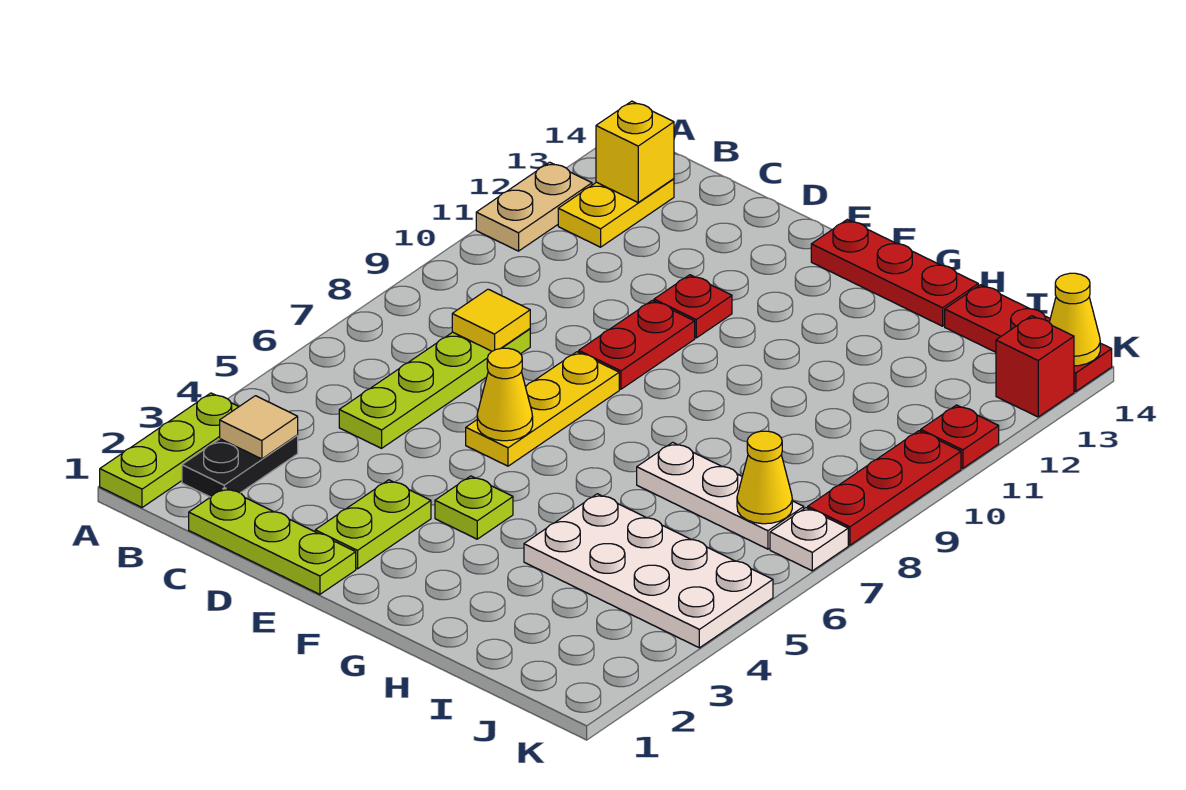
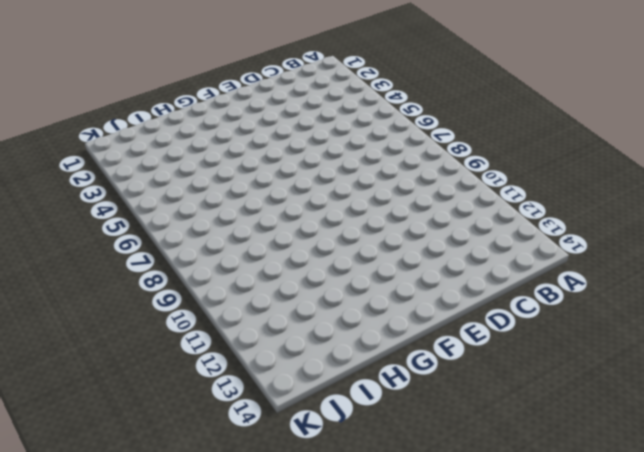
none -> lime 1x3 plate [100,393,239,507]
none -> tan 1x2 plate [476,162,592,251]
none -> black 1x2 plate [182,436,298,497]

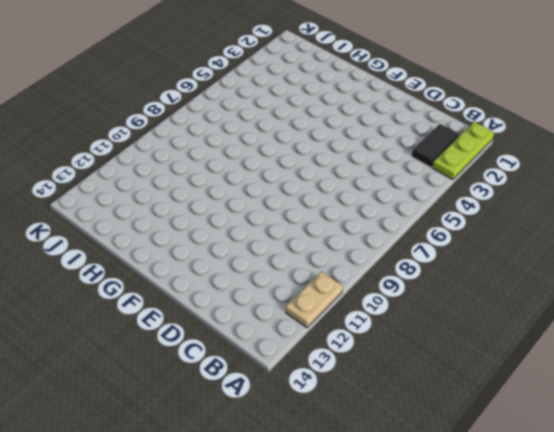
black 1x2 tile [412,124,460,167] -> black 1x2 plate [182,436,298,497]
none -> yellow 1x2 plate [558,179,674,247]
none -> lime 1x3 plate [189,488,356,594]
none -> lime 1x4 plate [339,329,530,448]

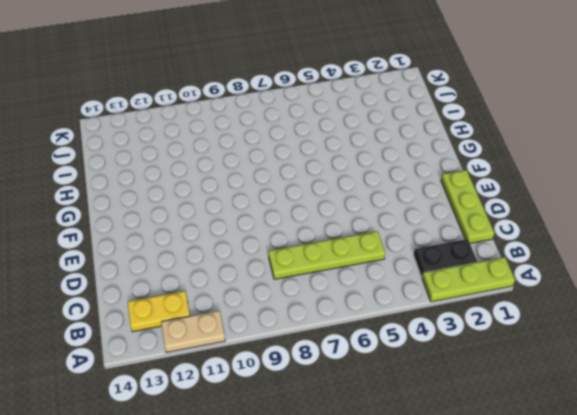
none -> lime 1x2 plate [315,480,431,569]
none -> yellow 1x3 plate [466,352,619,466]
none -> red 1x2 plate [579,300,695,389]

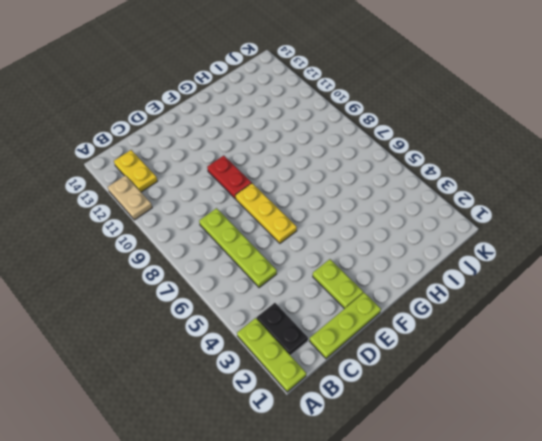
none -> red 1x1 plate [654,275,732,338]
none -> lime 1x1 plate [435,476,513,539]
none -> red 1x3 plate [811,220,978,326]

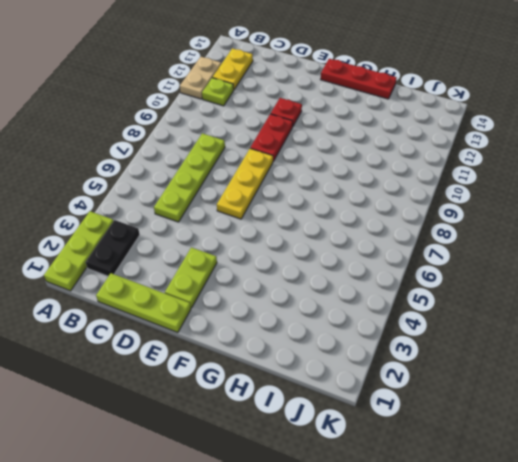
lime 1x1 plate [202,78,233,106] -> lime 1x1 plate moved to [435,476,513,539]
none -> white 2x4 plate [524,494,773,648]
none -> white 1x3 plate [637,442,804,549]
none -> red 1x3 plate [945,285,1112,391]

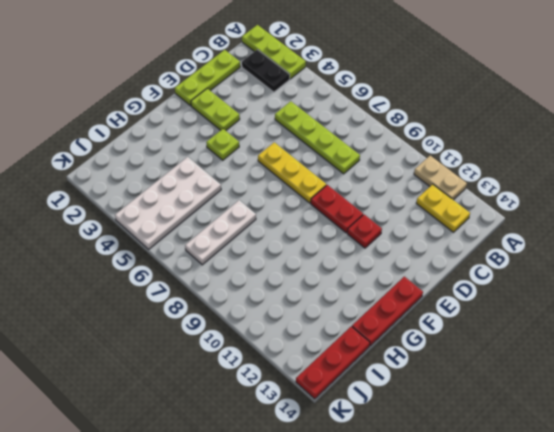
none -> white 1x1 plate [770,508,848,571]
none -> red 1x3 plate [808,431,961,545]
none -> red 1x1 plate [921,405,999,468]

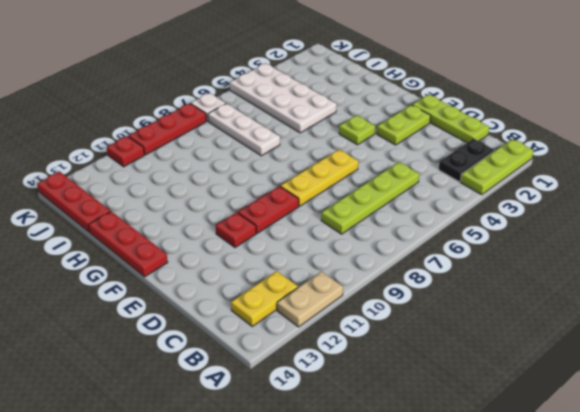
none -> red 1x1 brick [996,316,1074,417]
none -> tan 1x1 tile [220,396,298,459]
none -> yellow 1x1 brick [596,101,674,202]

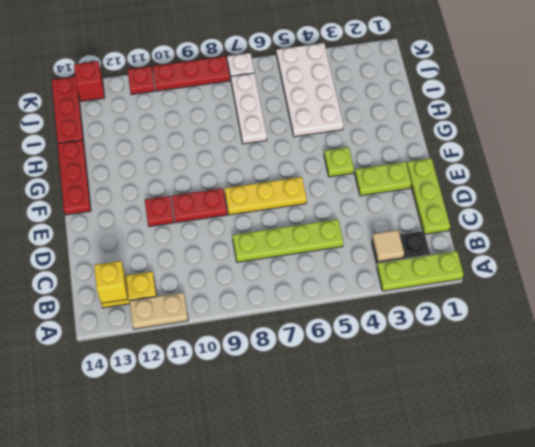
none -> yellow 1x1 tile [452,289,530,351]
none -> yellow 1x1 cone [477,348,533,441]
none -> yellow 1x1 cone [737,431,792,524]

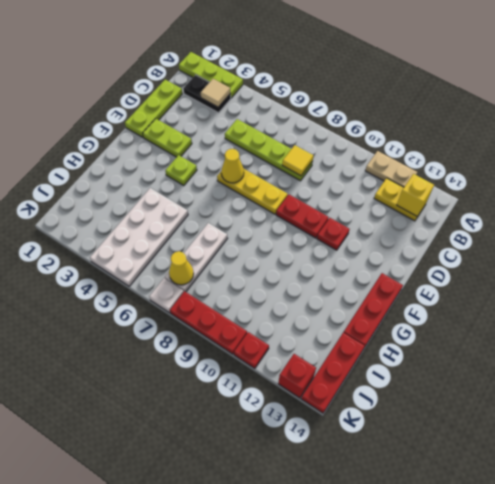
none -> yellow 1x1 cone [1049,273,1100,366]

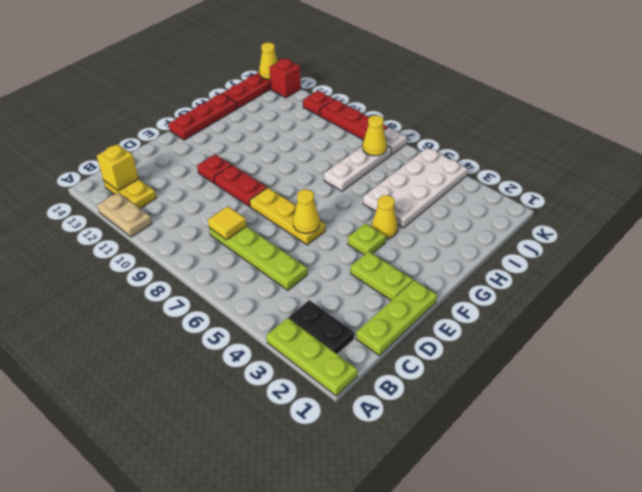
yellow 1x1 cone [371,195,398,238] -> none
none -> tan 1x1 tile [220,396,298,459]

